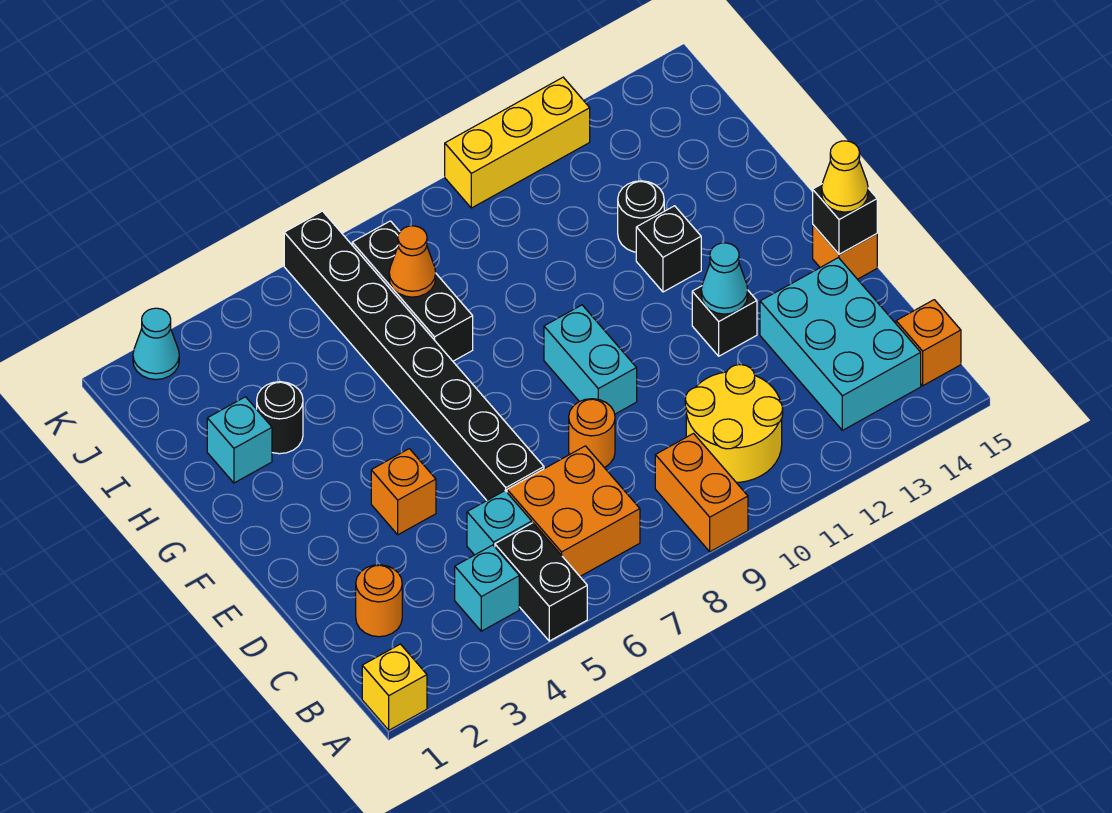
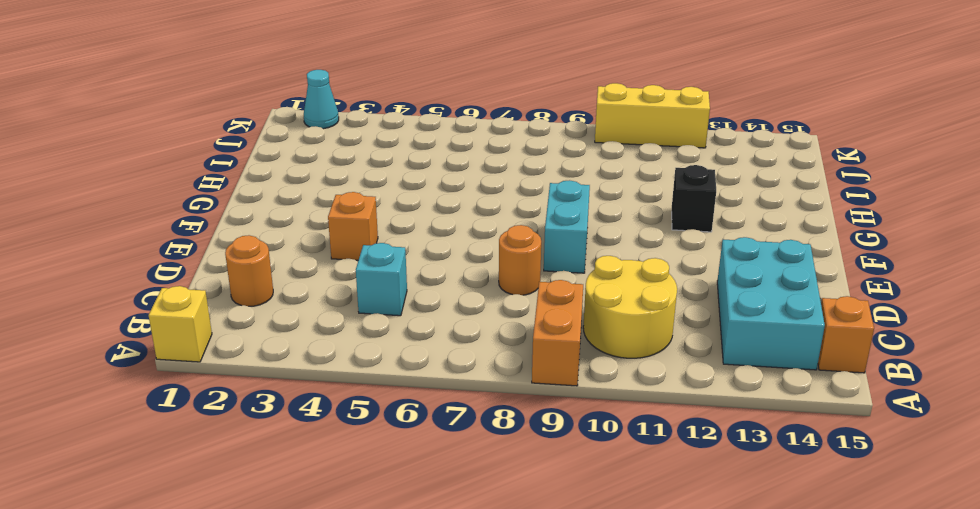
none -> black 1x2 brick [495,523,587,641]
none -> cyan 1x1 brick [455,545,519,631]
none -> orange 2x2 brick [507,446,640,576]

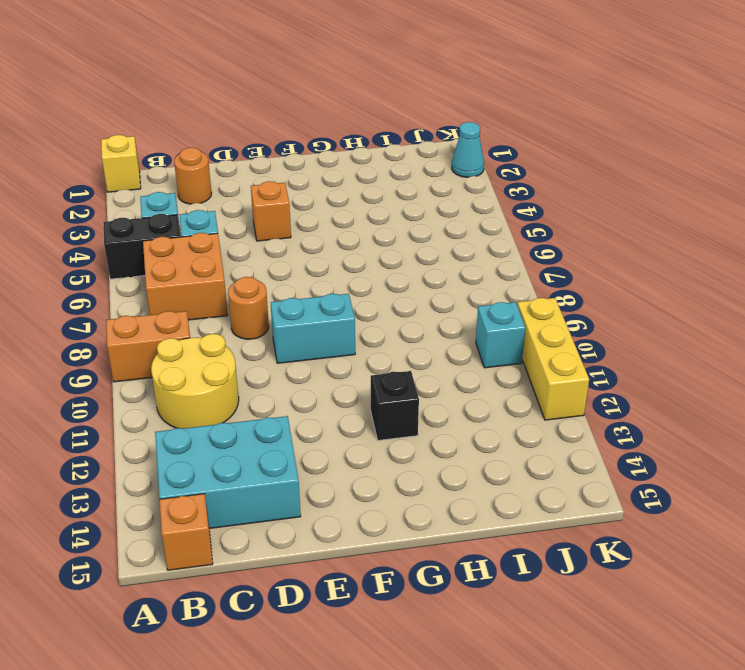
cyan 1x1 brick [476,302,525,368] -> cyan 1x1 brick moved to [207,397,272,483]
none -> black 1x8 brick [284,211,544,500]
none -> black 1x1 brick [692,286,757,356]
none -> orange 1x1 brick [813,225,877,279]

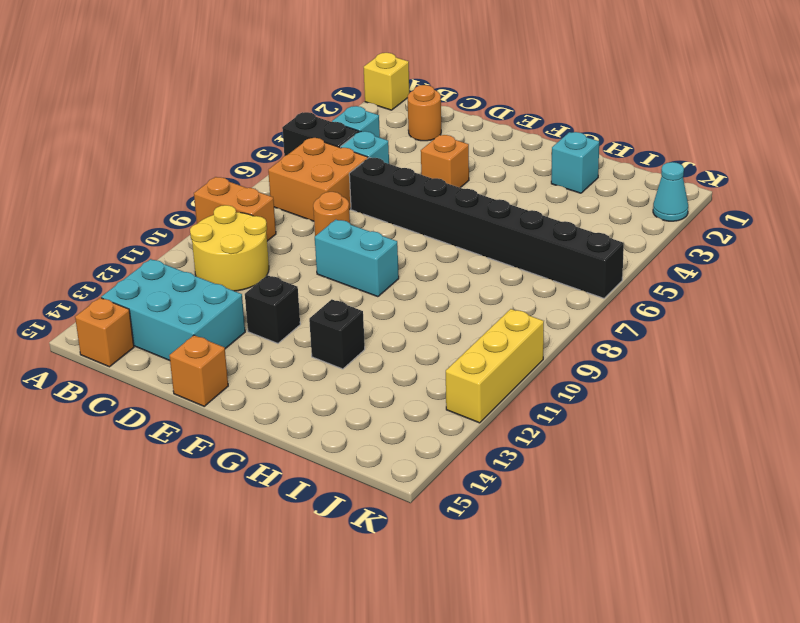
none -> black 1x1 round brick [257,382,303,454]
none -> black 1x3 brick [352,221,473,361]
none -> black 1x1 round brick [618,181,664,252]

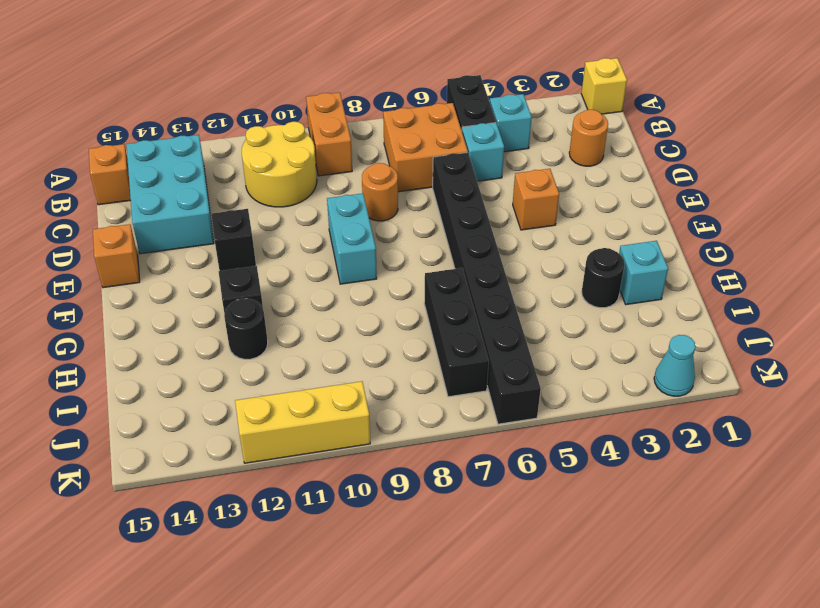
none -> cyan 1x1 cone [701,243,748,314]
none -> black 1x1 brick [813,184,877,254]
none -> orange 1x1 cone [389,226,436,297]

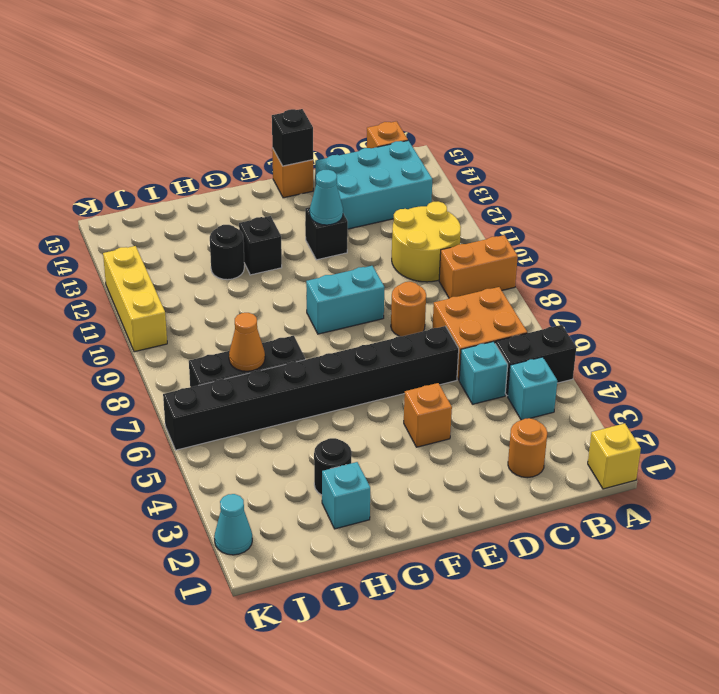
none -> yellow 1x1 cone [822,141,868,212]

